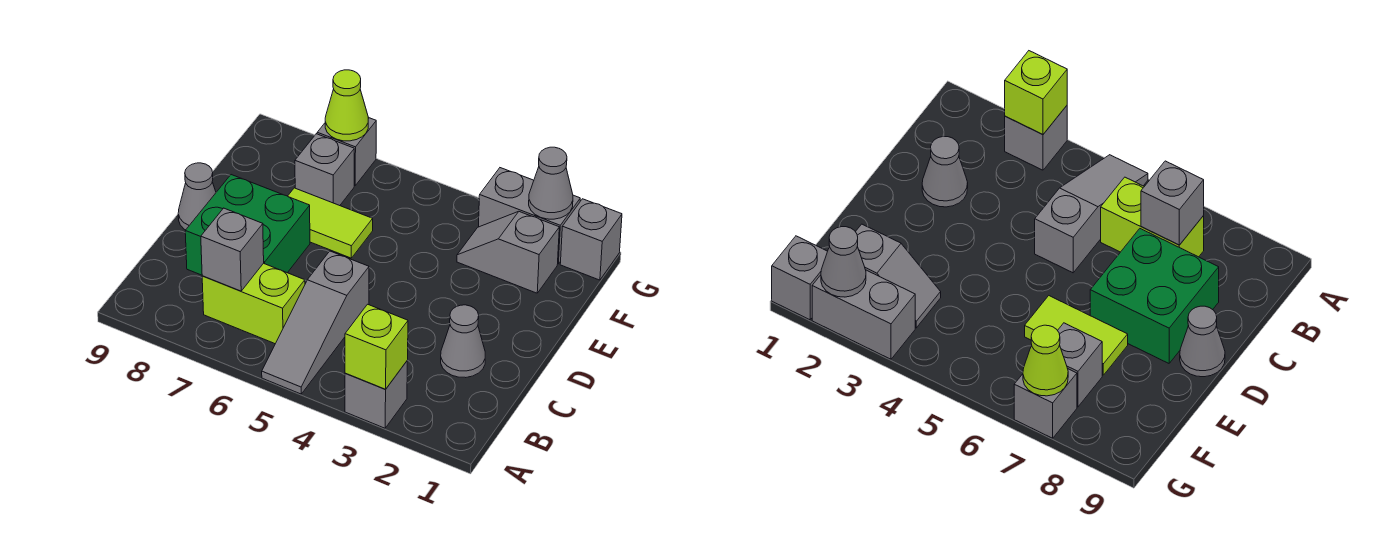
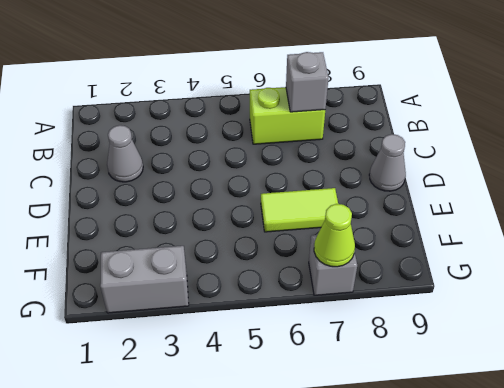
none -> grey 1x1 brick [345,361,407,428]
none -> grey 1x3 slope [262,251,369,394]
none -> green 2x2 brick [185,175,310,275]

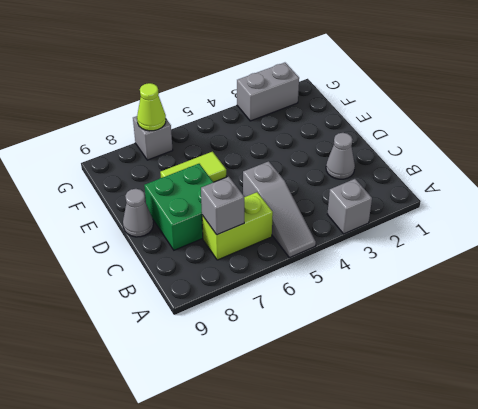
none -> grey 1x2 slope [457,212,559,293]
none -> grey 1x1 brick [295,134,354,206]
none -> grey 1x1 brick [560,199,622,280]

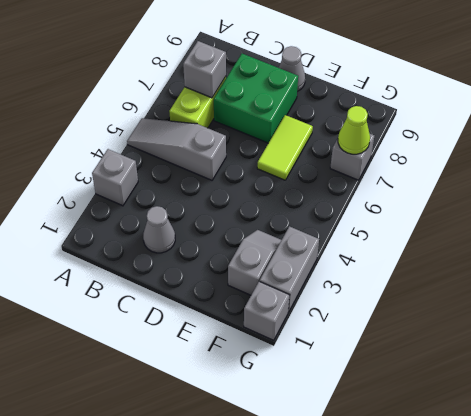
none -> grey 1x1 brick [295,134,354,206]
none -> lime 1x1 brick [345,304,408,389]
none -> grey 1x1 cone [529,147,573,219]

